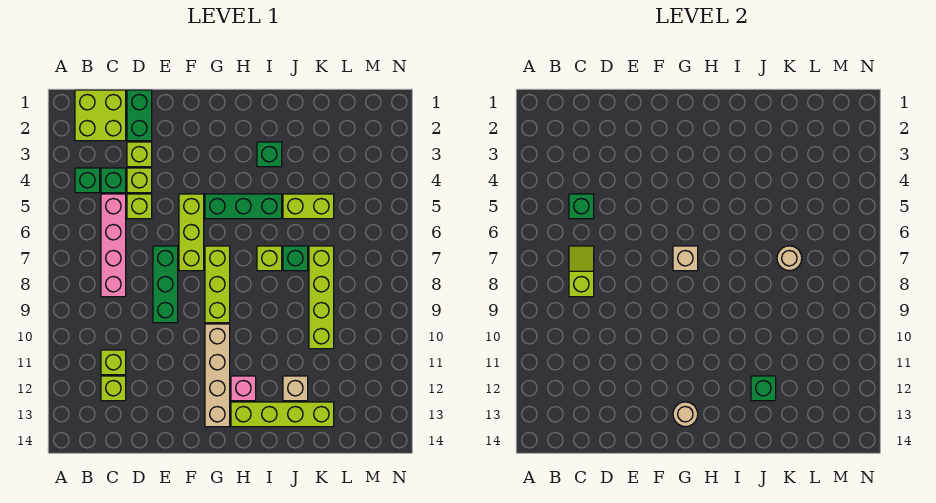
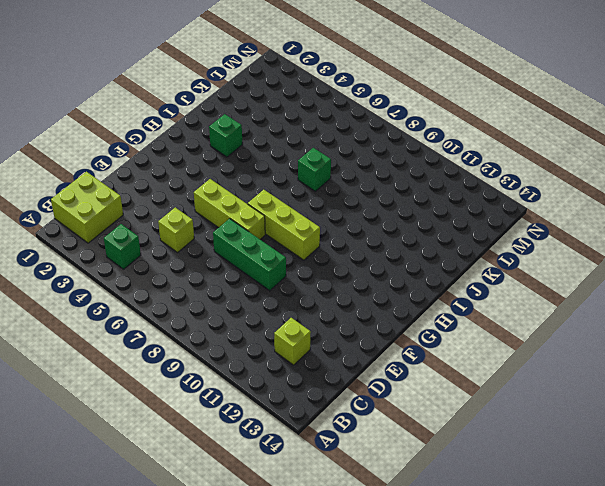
none -> green 1x1 brick [101,168,126,193]
none -> pink 1x4 brick [101,194,126,297]
none -> lime 1x1 brick [101,350,126,375]

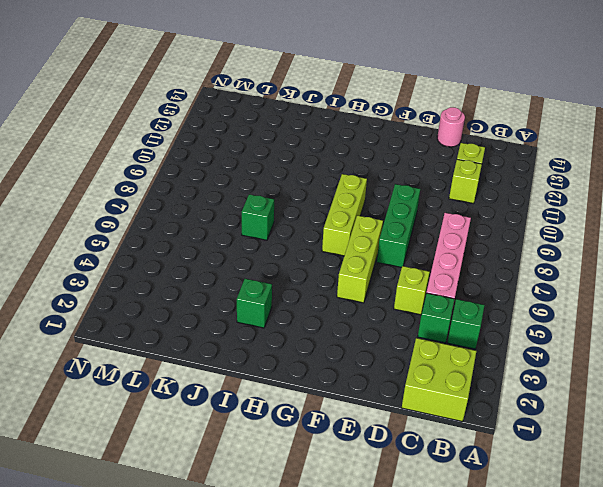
pink 1x1 round brick [437,107,465,147] -> none
none -> green 1x2 brick [127,90,152,141]
none -> lime 1x1 brick [127,142,152,167]
none -> lime 1x1 brick [127,168,152,193]

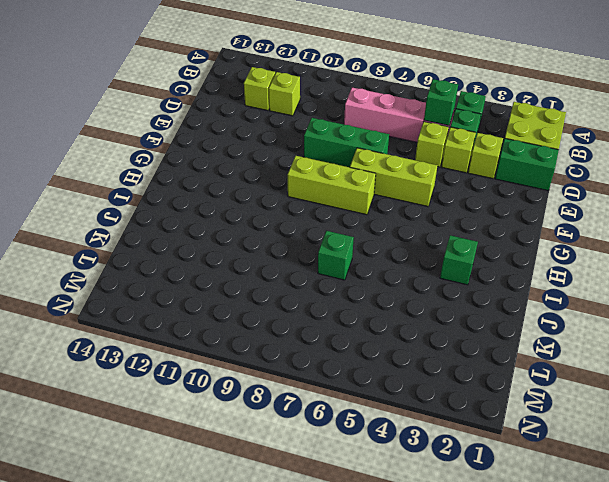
none -> green 1x3 brick [205,194,282,219]
none -> tan 1x4 brick [205,324,230,427]
none -> pink 1x1 brick [231,376,256,401]

